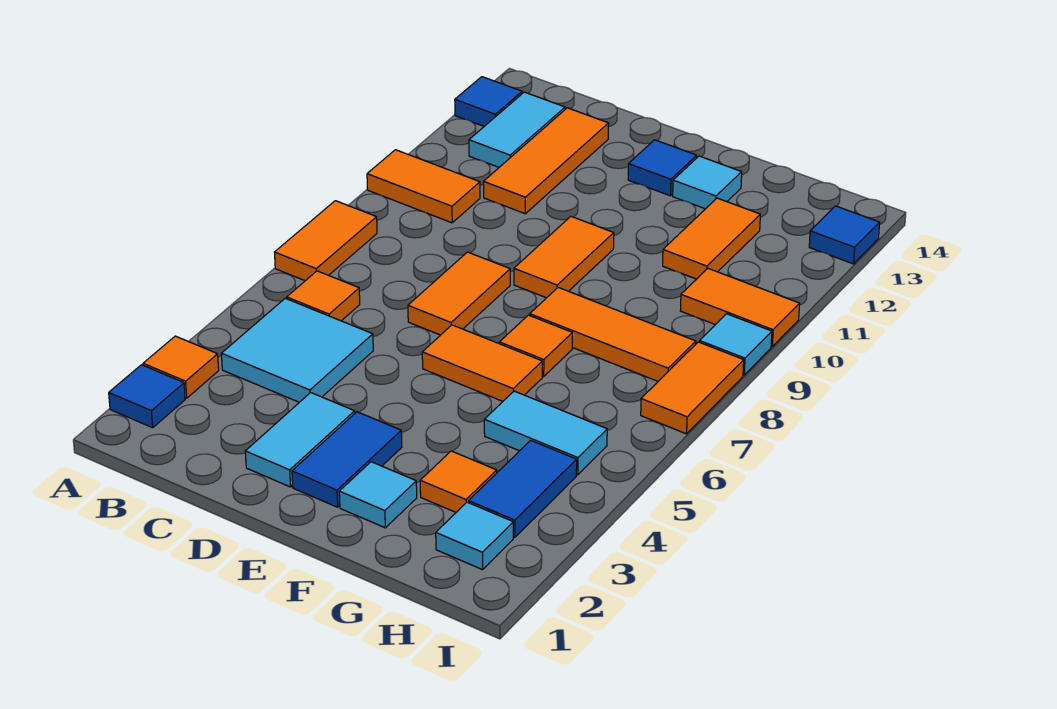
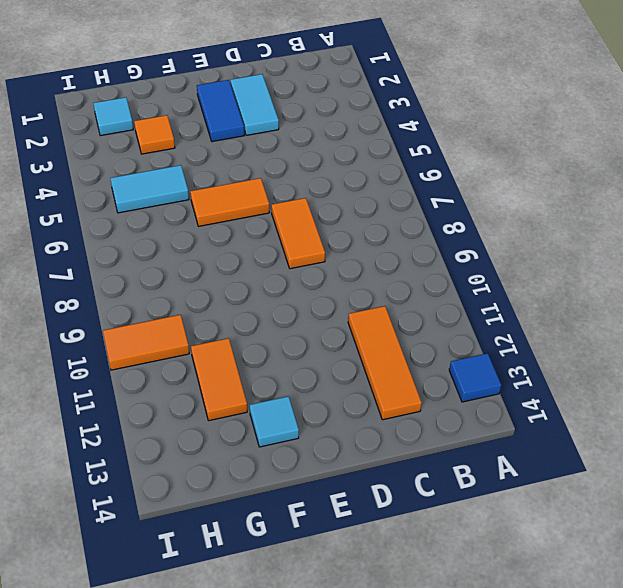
none -> blue 1x1 tile [109,365,185,428]
none -> orange 1x1 tile [143,336,219,398]
none -> orange 1x2 tile [275,201,377,281]

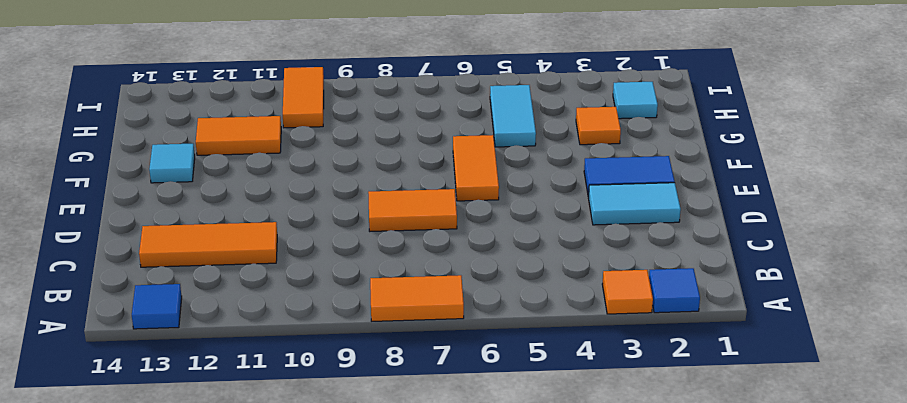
none -> orange 1x2 tile [367,150,480,223]
none -> cyan 2x2 tile [221,298,373,402]
none -> orange 1x1 tile [287,271,360,321]

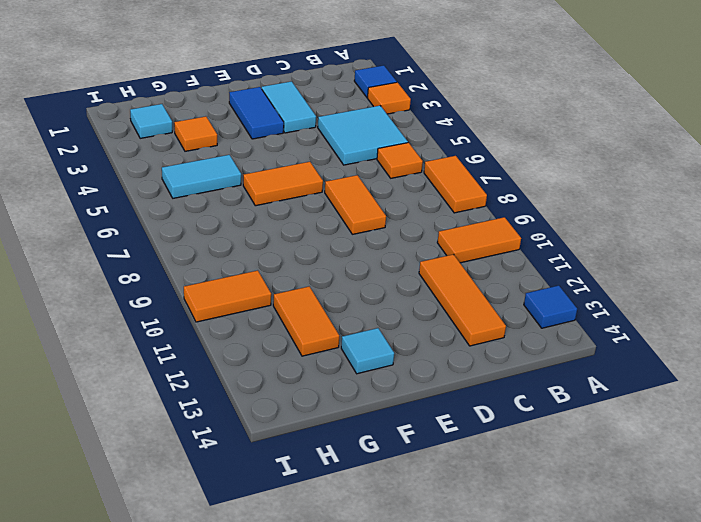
none -> cyan 1x2 tile [469,92,565,167]
none -> orange 1x2 tile [514,217,614,298]
none -> blue 1x1 tile [628,140,697,196]

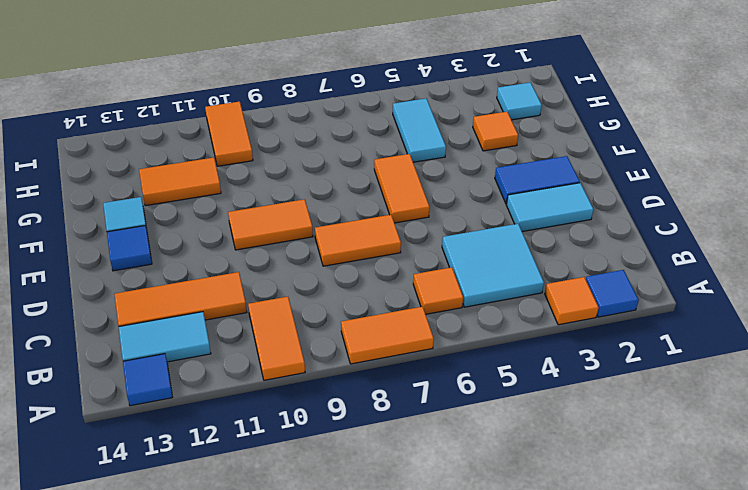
none -> cyan 1x1 tile [339,462,417,528]
none -> orange 1x1 tile [499,315,572,376]
none -> orange 1x3 tile [530,288,696,381]

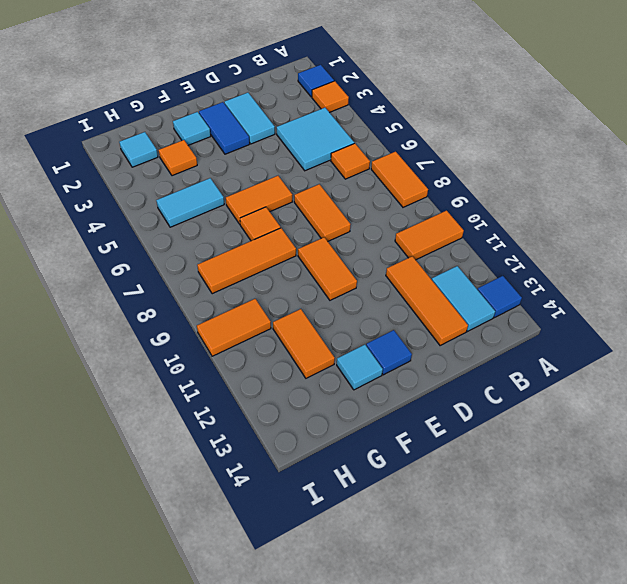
none -> blue 1x2 tile [468,440,577,537]
none -> orange 1x2 tile [641,342,744,434]
none -> cyan 1x1 tile [700,314,772,375]

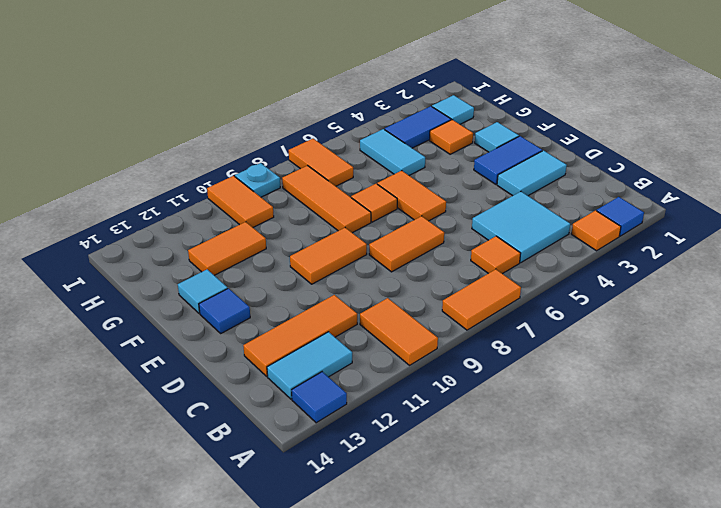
orange 1x2 tile [289,139,353,186] -> orange 1x2 tile turned to [641,342,744,434]
cyan 1x1 plate [235,163,280,197] -> cyan 1x1 tile [700,314,772,375]
none -> blue 1x1 tile [809,206,880,264]

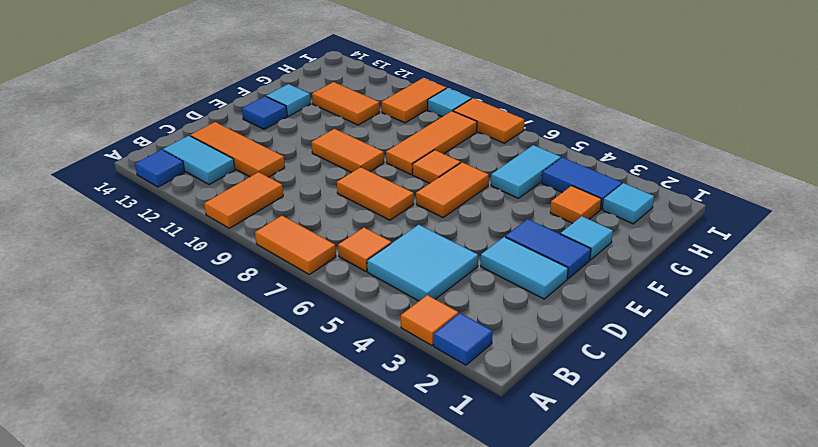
none -> blue 1x1 tile [809,206,880,264]

